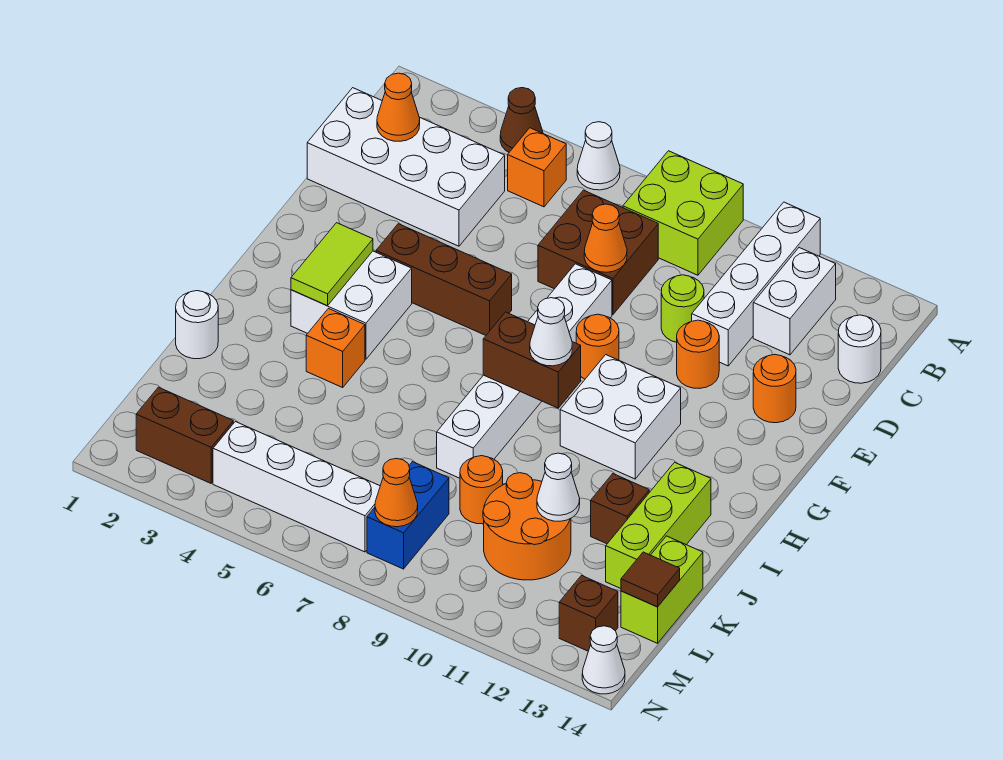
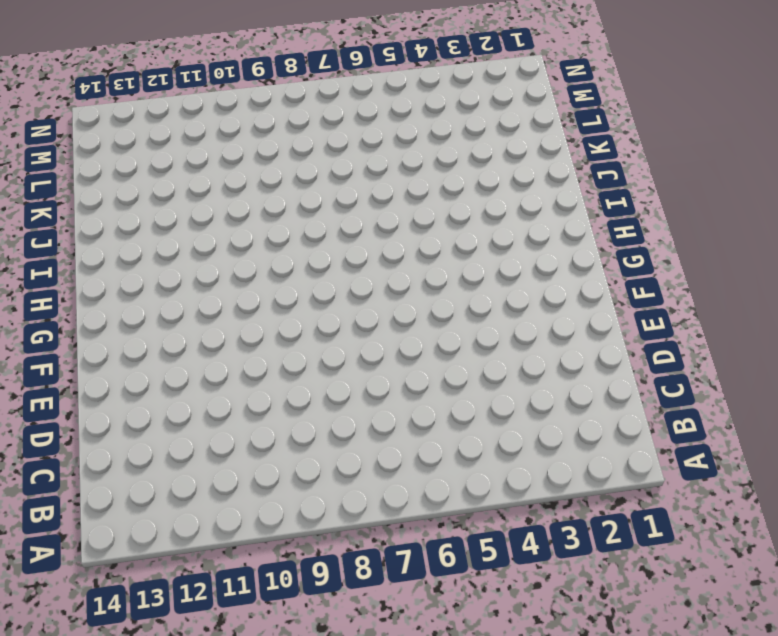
none -> brown 1x1 cone [500,88,543,152]
none -> white 1x1 cone [577,122,620,190]
none -> lime 2x2 brick [623,151,743,275]
none -> white 1x4 brick [692,202,820,366]

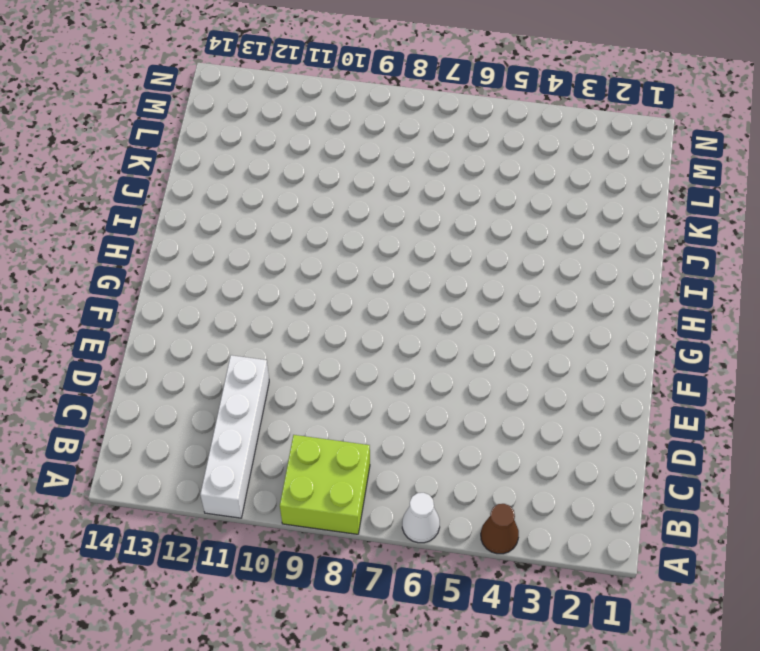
none -> orange 1x1 brick [508,128,566,207]
none -> white 1x2 brick [753,248,836,355]
none -> white 2x4 brick [307,88,505,246]
none -> brown 2x2 brick [538,190,658,315]

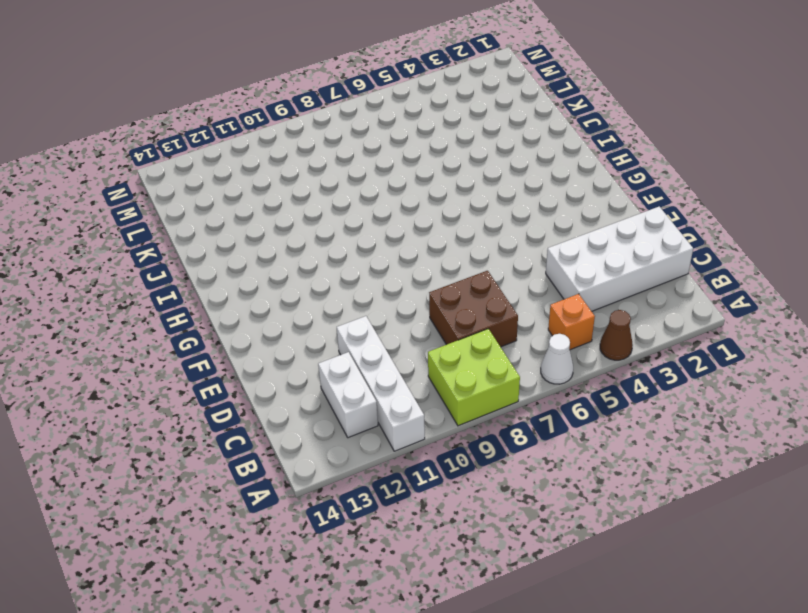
none -> white 1x1 round brick [838,315,881,383]
none -> lime 1x1 round brick [661,275,704,342]
none -> white 1x6 brick [437,264,612,478]
none -> orange 1x1 round brick [677,320,719,388]

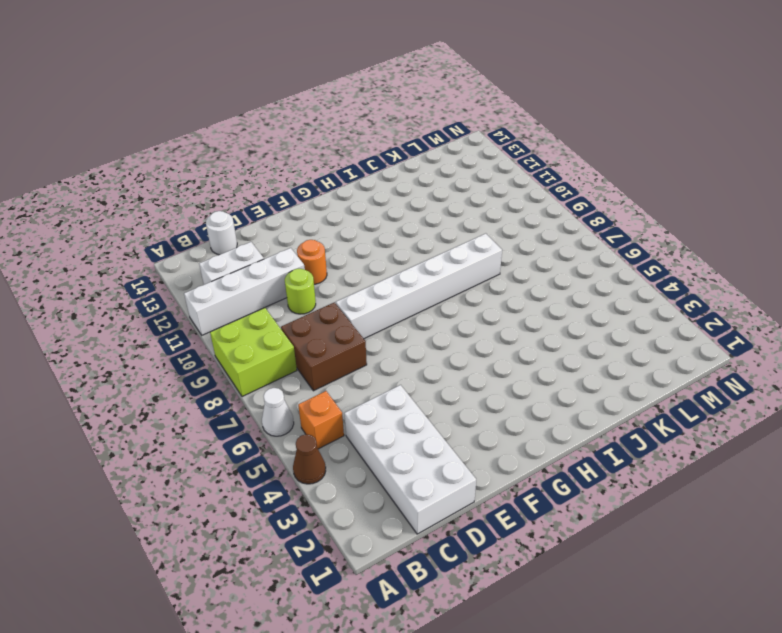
none -> orange 1x1 round brick [753,355,796,423]
none -> brown 1x3 brick [376,224,512,335]
none -> orange 1x1 round brick [576,314,619,379]
none -> white 2x2 brick [291,251,412,359]

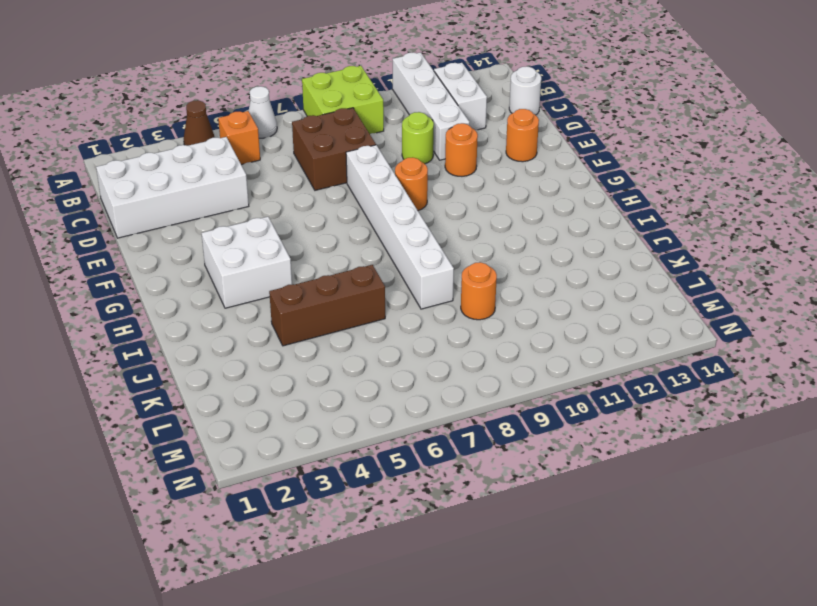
brown 1x3 brick [269,265,385,346] -> brown 1x3 brick moved to [376,224,512,335]
none -> white 2x2 brick [560,355,681,479]
none -> orange 1x1 brick [306,309,365,387]
none -> lime 1x3 brick [606,462,711,588]
none -> white 1x1 round brick [176,291,218,359]

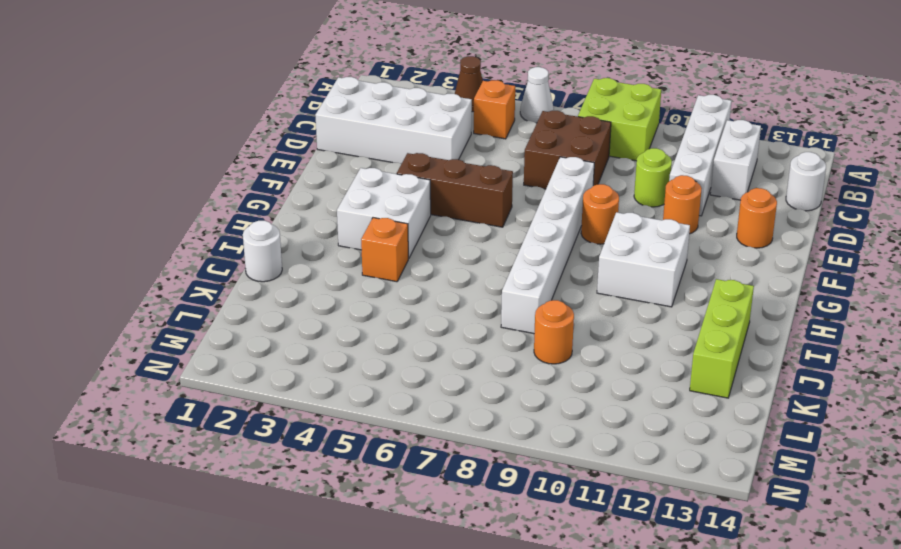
none -> brown 1x1 brick [591,474,649,544]
none -> orange 2x2 round brick [483,473,571,580]
none -> lime 1x2 brick [621,536,703,643]
none -> blue 1x2 brick [367,462,449,569]

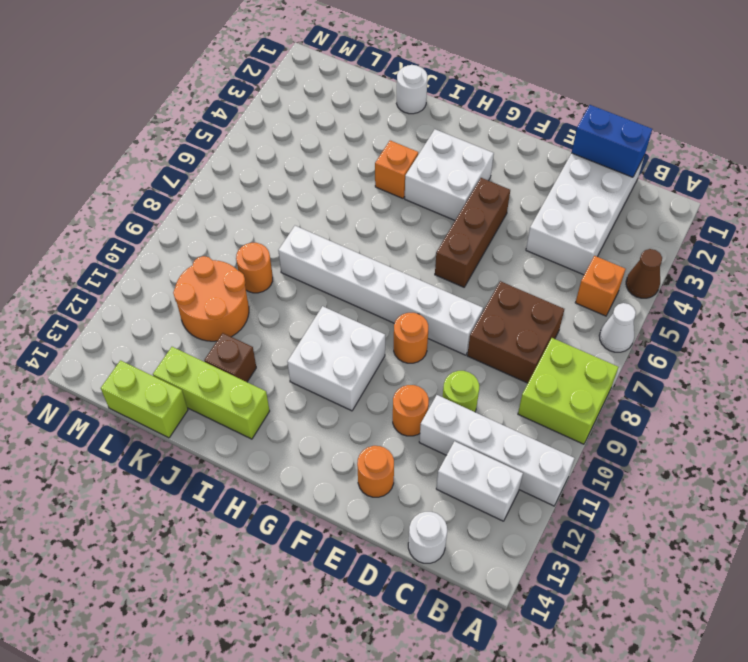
blue 1x2 brick [572,105,652,177] -> blue 1x2 brick moved to [367,462,449,569]
none -> brown 1x2 brick [136,387,233,483]
none -> white 1x4 brick [213,422,380,552]
none -> brown 1x1 brick [559,576,618,651]
none -> white 1x1 cone [582,626,625,694]

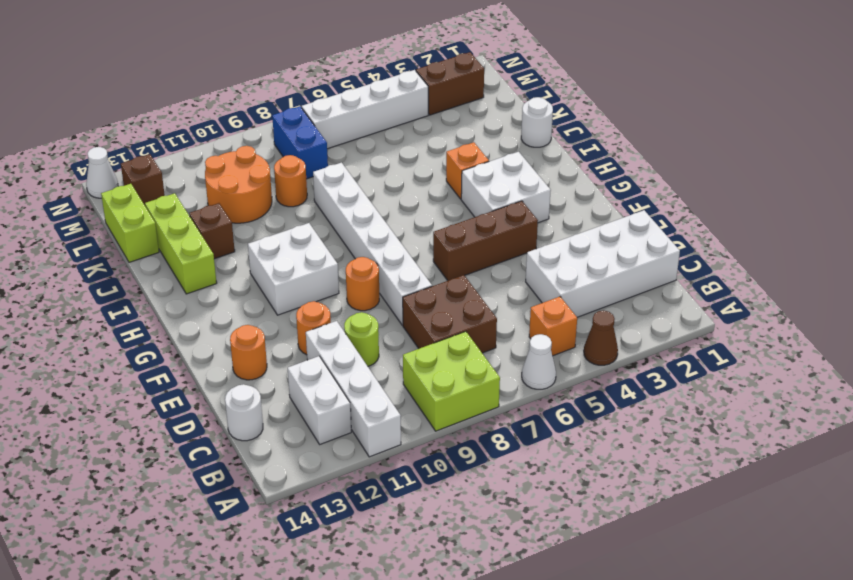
none -> orange 1x1 cone [377,73,420,141]
none -> orange 1x1 cone [584,204,627,272]
none -> lime 1x2 tile [291,223,373,306]
none -> brown 1x2 brick [483,312,581,408]

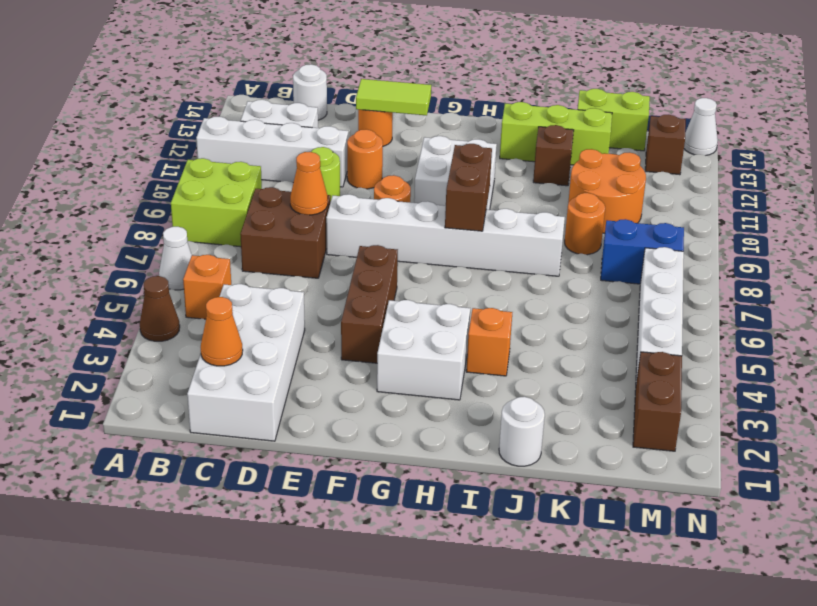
lime 1x2 tile [356,79,431,115] -> lime 1x2 tile moved to [291,223,373,306]
none -> white 1x1 cone [537,453,580,521]
none -> brown 1x1 tile [621,552,680,607]
none -> orange 1x1 cone [375,458,418,527]
none -> white 1x1 cone [530,298,572,366]

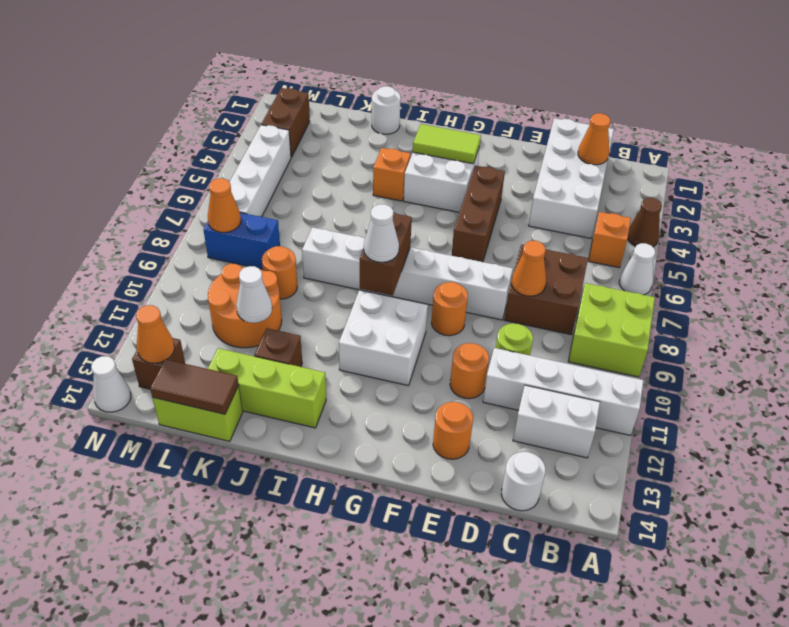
brown 1x2 tile [150,359,239,414] -> brown 1x1 tile [621,552,680,607]
orange 1x1 cone [136,305,175,363] -> none

